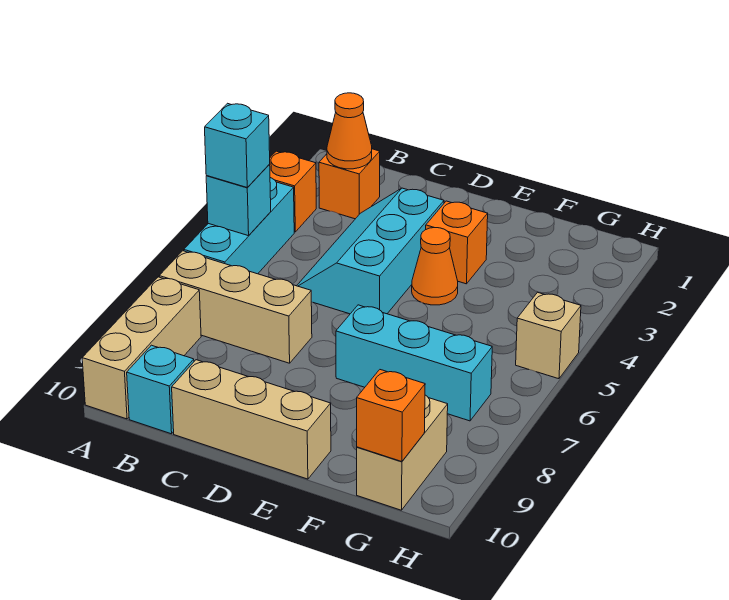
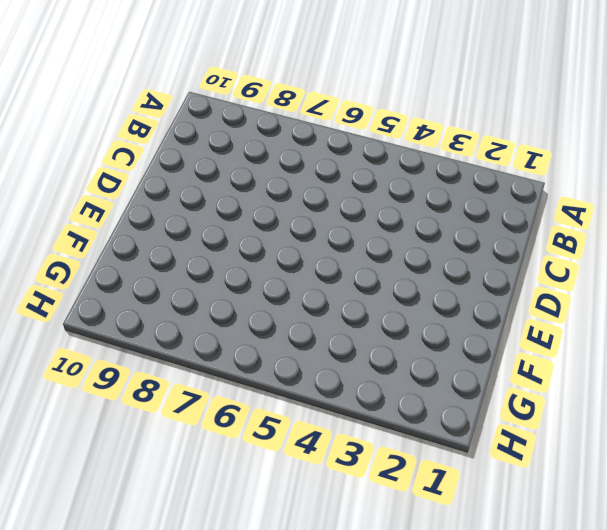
none -> orange 1x1 brick [270,151,316,232]
none -> cyan 1x3 brick [184,178,294,274]
none -> tan 1x3 brick [159,251,312,363]

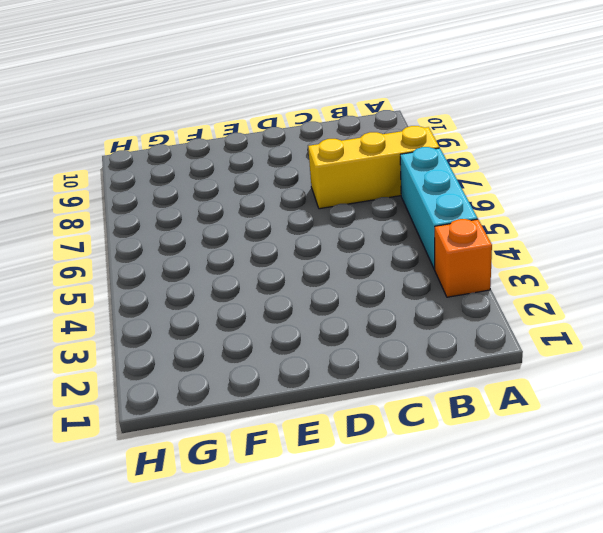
yellow 1x3 brick [308,126,439,209] -> tan 1x3 brick [159,251,312,363]
none -> tan 1x3 brick [82,277,201,419]
none -> orange 1x1 brick [319,149,380,219]
none -> cyan 1x1 brick [127,345,194,434]

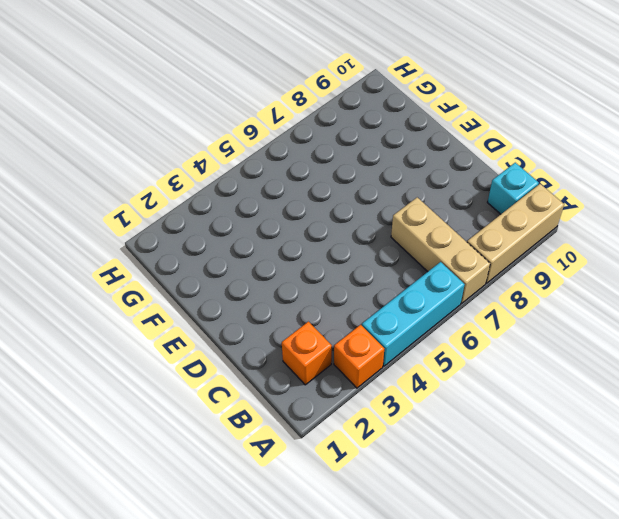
none -> cyan 2x3 slope [297,188,444,314]
none -> tan 1x3 brick [172,360,331,479]
none -> orange 1x1 brick [426,201,488,284]

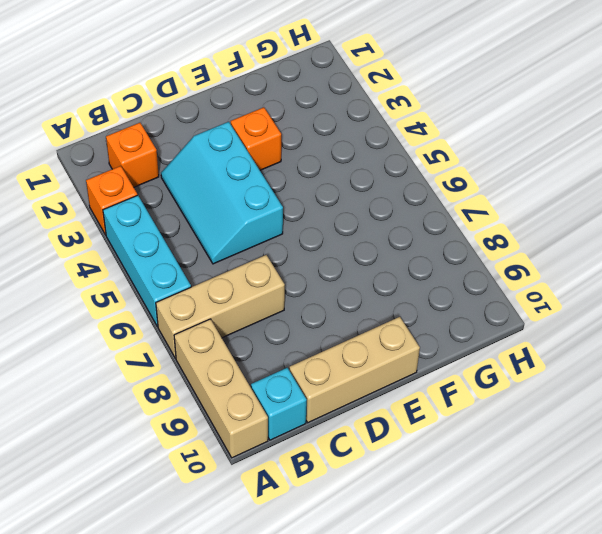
none -> orange 1x1 cone [412,228,458,305]
none -> cyan 1x3 brick [336,305,492,421]
none -> tan 1x2 brick [357,395,448,510]

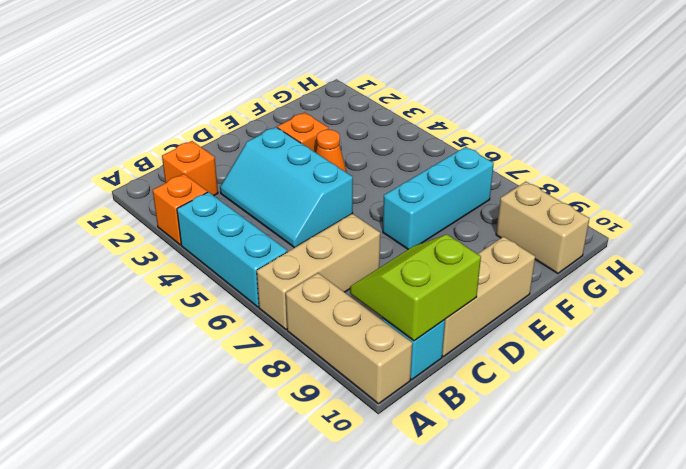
lime 2x2 slope [350,235,481,341] -> none
none -> tan 1x1 brick [516,292,581,379]
none -> cyan 1x1 brick [206,164,271,236]
none -> orange 1x1 cone [327,93,372,169]

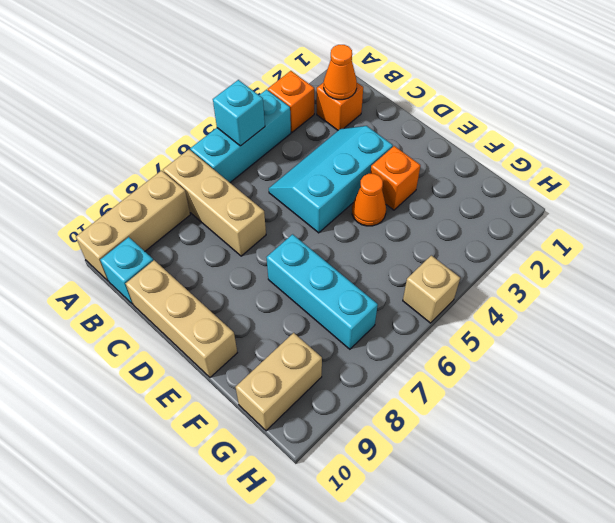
none -> orange 1x1 brick [357,370,425,462]
none -> cyan 1x1 brick [205,103,270,187]

